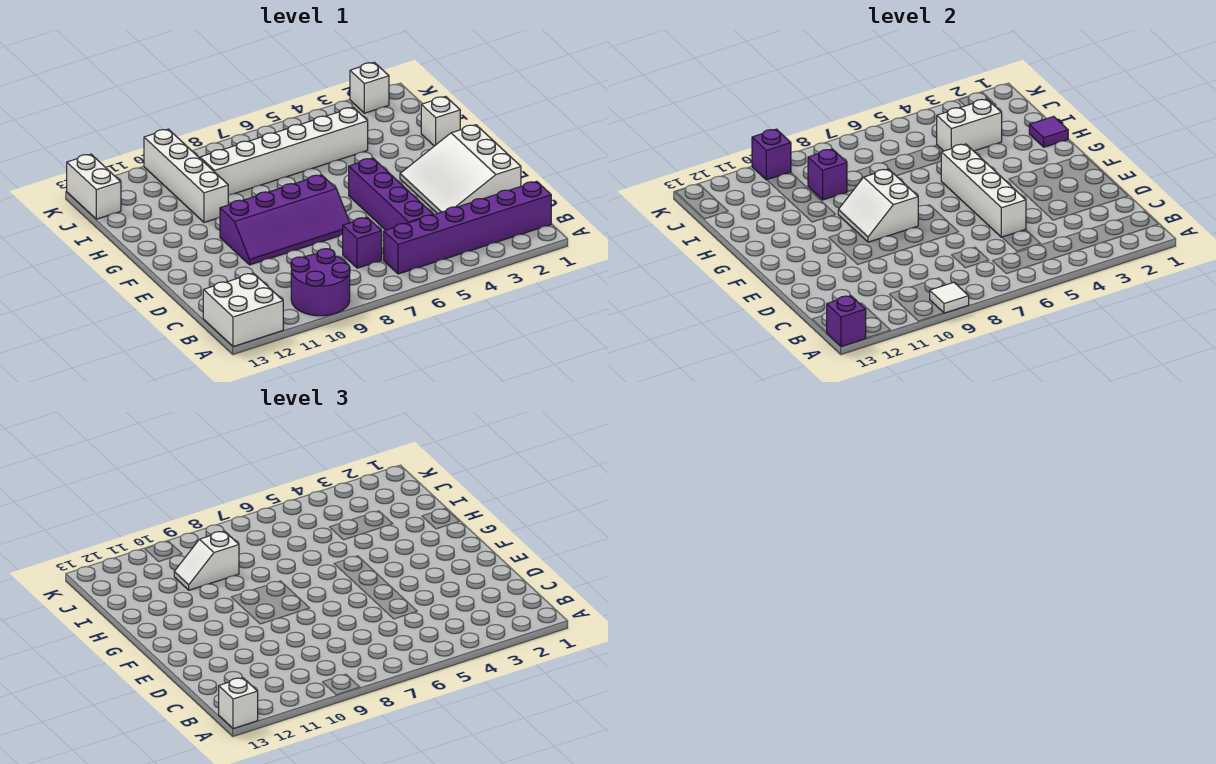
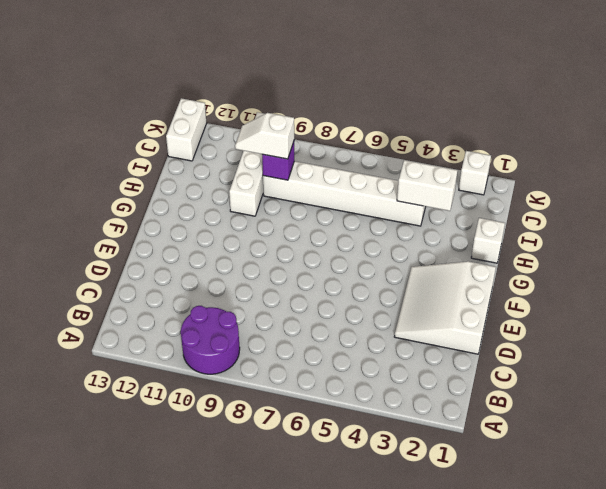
none -> white 2x2 brick [203,273,283,347]
none -> purple 1x6 brick [384,181,551,274]
none -> purple 1x4 brick [349,158,433,230]

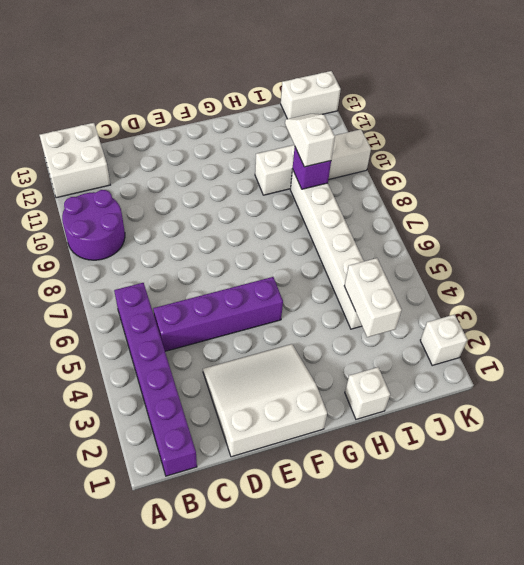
none -> purple 1x1 brick [343,217,382,268]
none -> purple 2x4 slope [220,175,350,265]
none -> white 1x1 tile [930,282,969,313]

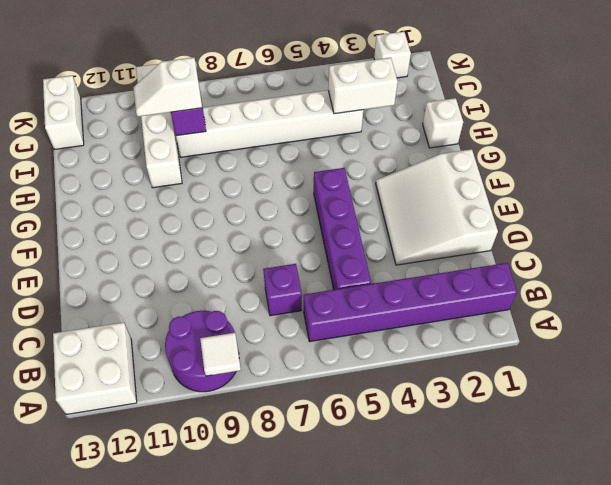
none -> purple 2x4 slope [220,175,350,265]
none -> purple 1x1 brick [826,296,866,347]
none -> white 1x4 brick [941,144,1026,237]

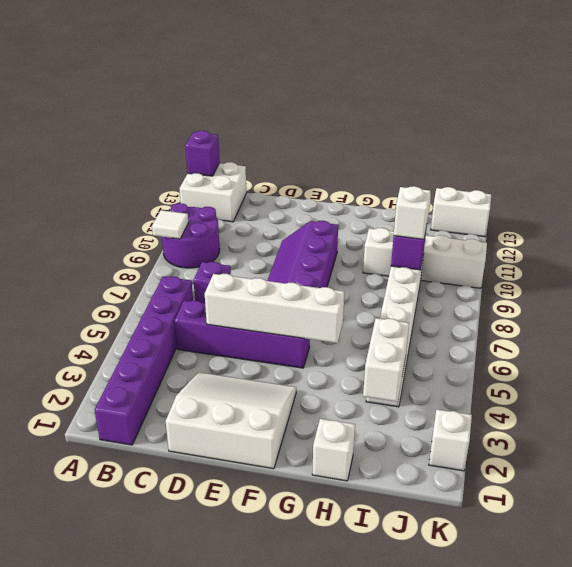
none -> white 2x2 slope [838,169,918,242]
none -> purple 1x1 tile [1029,116,1068,147]
none -> purple 1x1 brick [752,129,791,180]

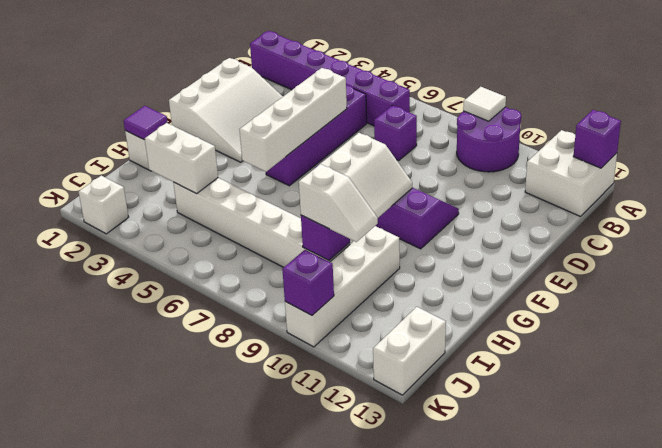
none -> white 1x1 brick [219,678,258,729]

